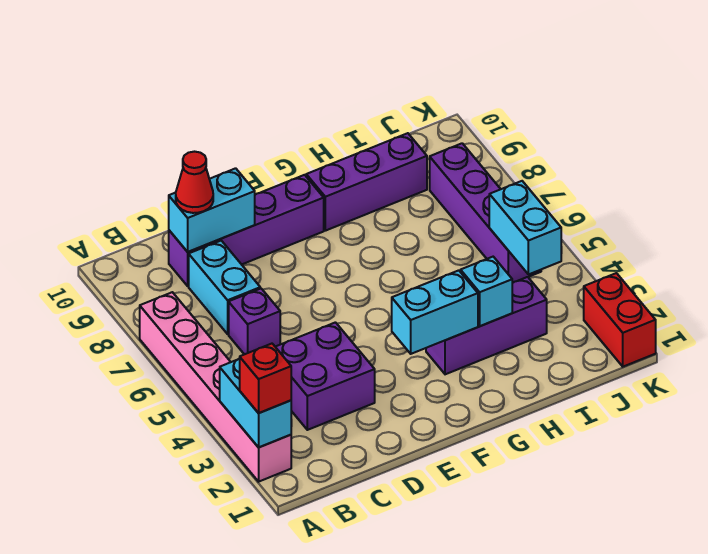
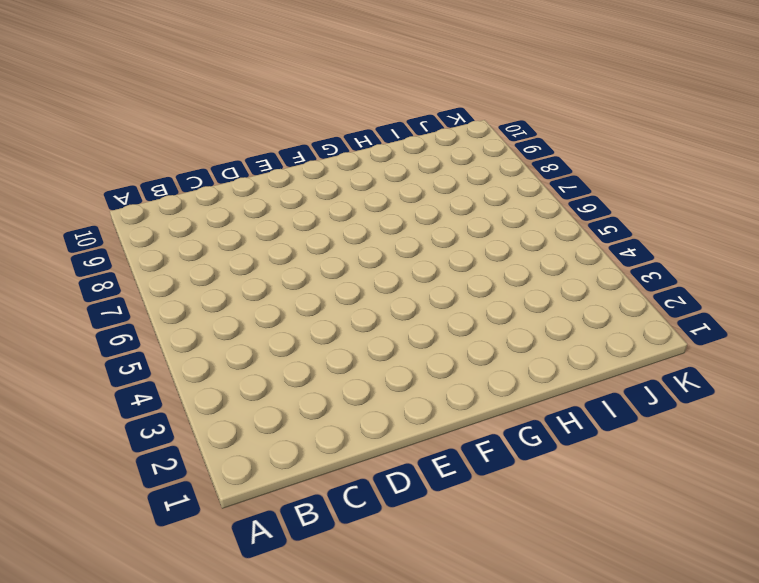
none -> pink 1x6 brick [140,292,291,482]
none -> purple 2x2 brick [276,322,375,430]
none -> purple 1x1 brick [229,288,280,354]

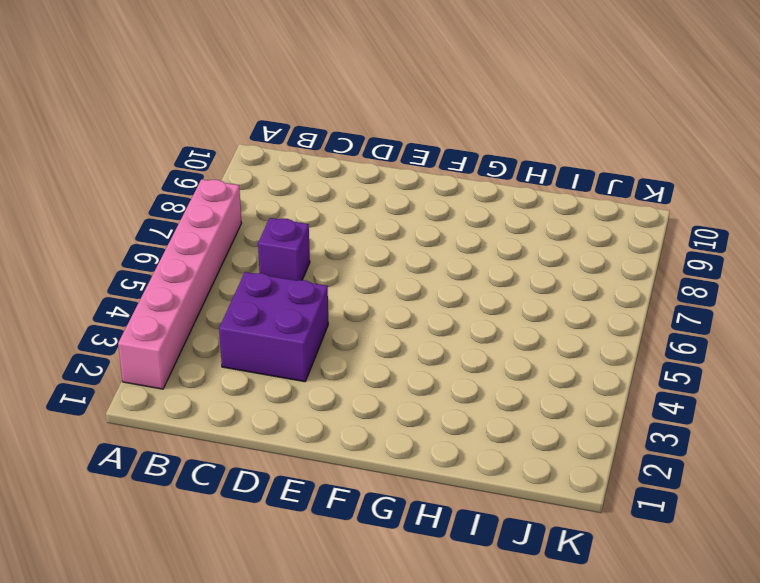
none -> cyan 1x2 brick [189,241,260,334]
none -> purple 1x4 brick [169,175,324,286]
none -> purple 1x3 brick [426,277,547,374]

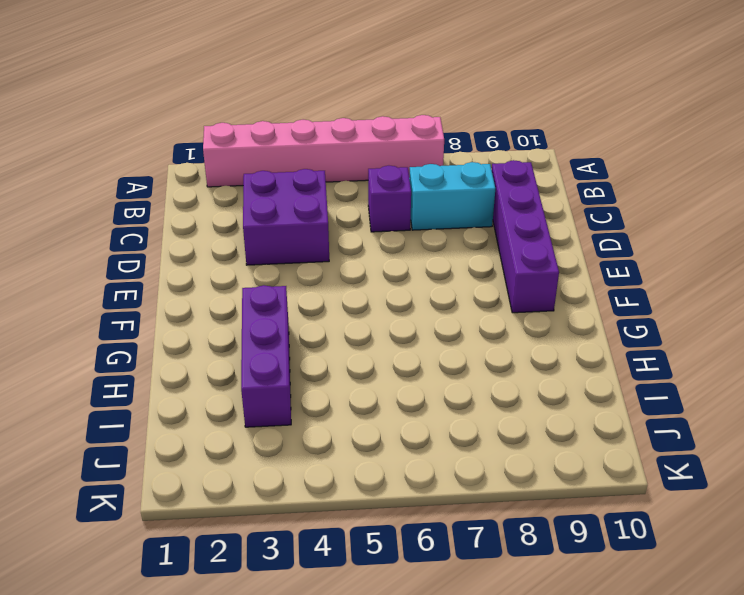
none -> purple 1x3 brick [306,133,427,231]
none -> purple 1x4 brick [430,143,541,283]
none -> red 1x2 brick [584,273,656,367]

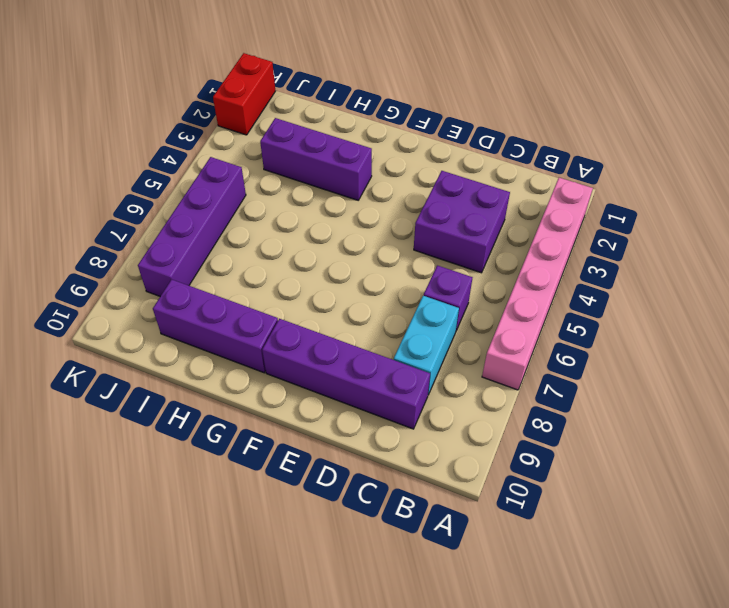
none -> cyan 1x2 brick [220,358,291,447]
none -> cyan 1x2 brick [169,168,255,252]
none -> cyan 1x2 brick [392,270,478,354]

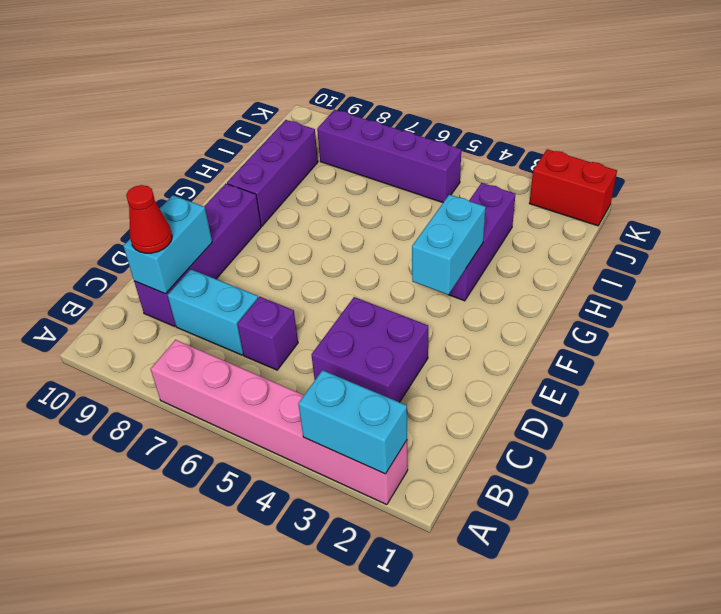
none -> cyan 1x1 brick [461,257,512,326]
none -> cyan 1x2 brick [489,181,561,274]
none -> red 1x1 brick [240,344,291,413]

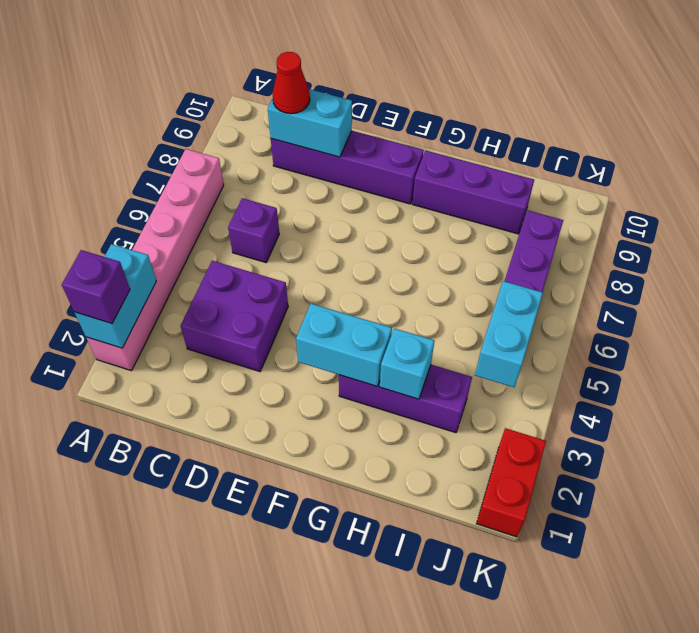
purple 1x1 brick [62,250,130,324] -> red 1x1 brick [240,344,291,413]
none -> cyan 1x2 brick [189,241,260,334]

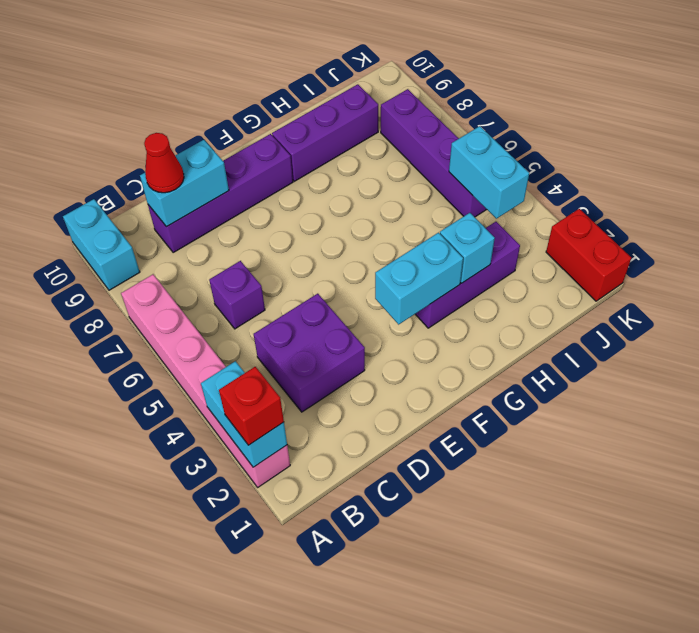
cyan 1x2 brick [63,199,140,290] -> cyan 1x2 brick moved to [189,241,260,334]

